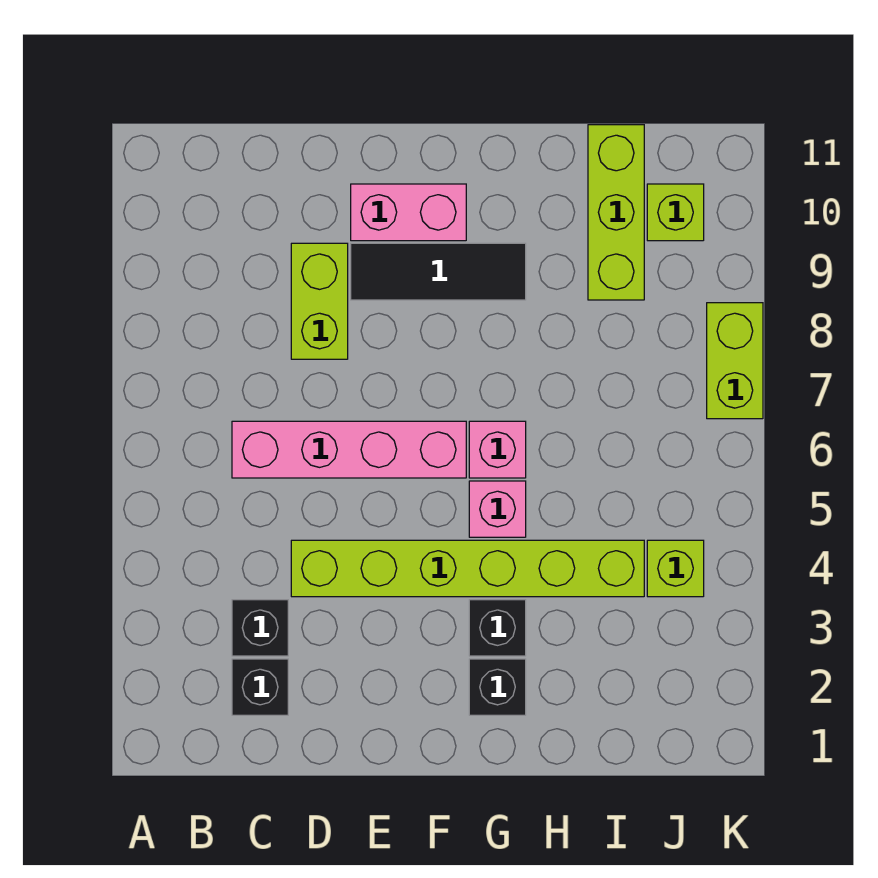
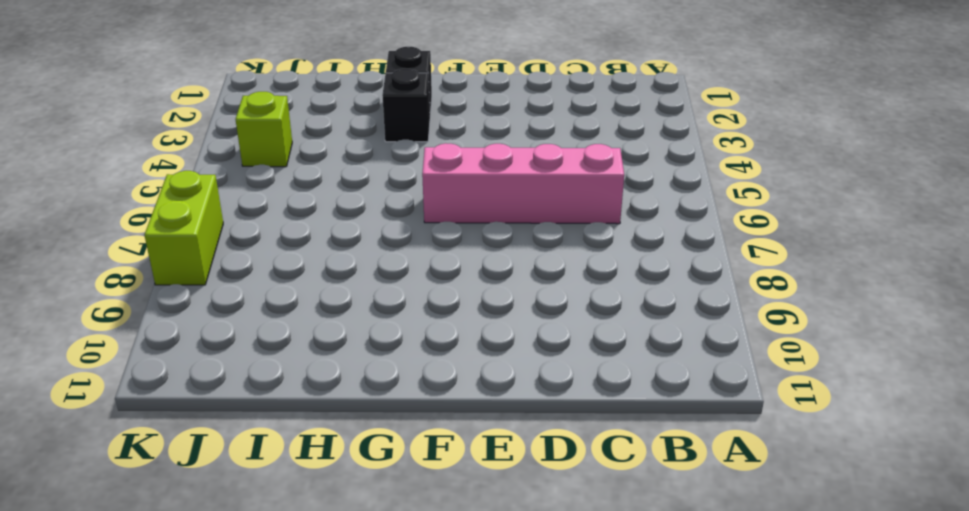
none -> black 1x1 brick [232,659,288,715]
none -> black 1x1 brick [232,600,288,656]
none -> lime 1x6 brick [291,540,644,597]

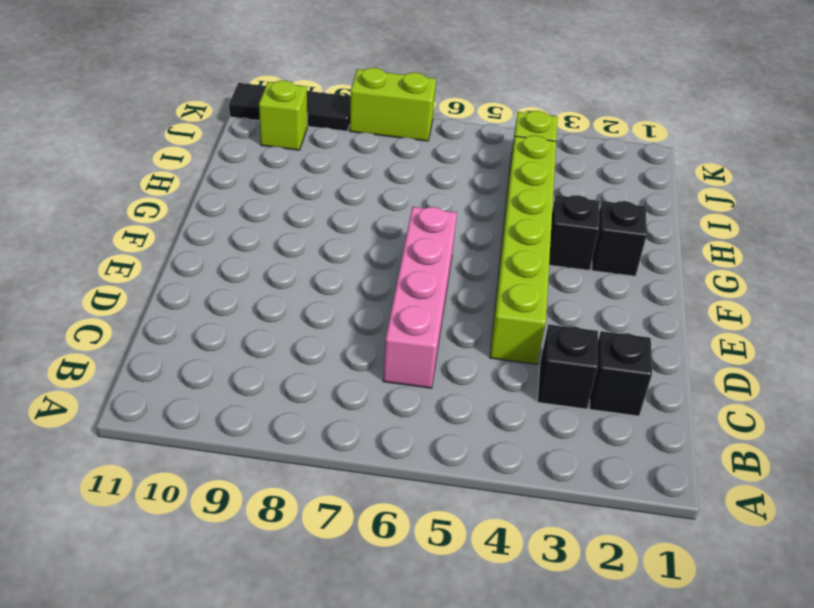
black 1x3 tile [229,83,351,131] -> black 1x3 tile turned to [351,243,526,300]
none -> lime 1x2 brick [291,243,348,359]
none -> pink 1x2 brick [351,184,466,241]
none -> pink 1x1 brick [469,481,526,537]

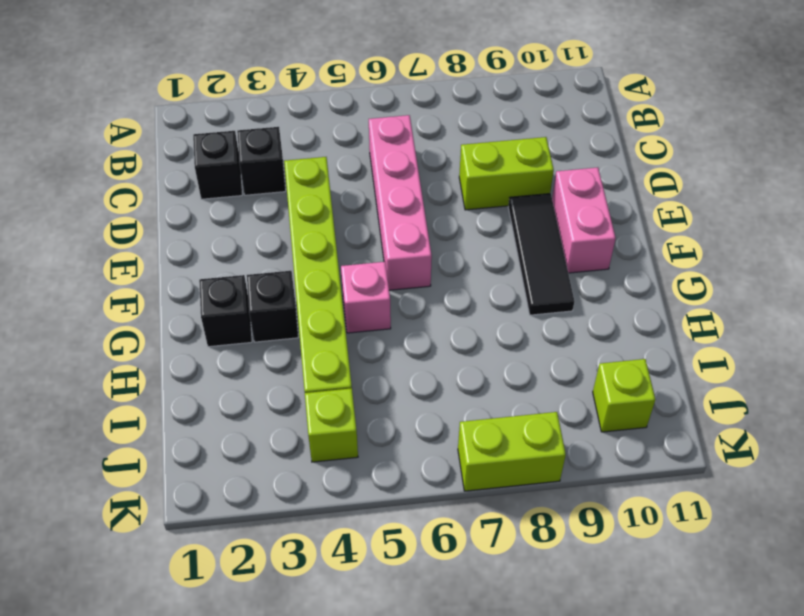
none -> pink 1x1 brick [469,421,526,478]
none -> lime 1x3 brick [588,125,644,300]

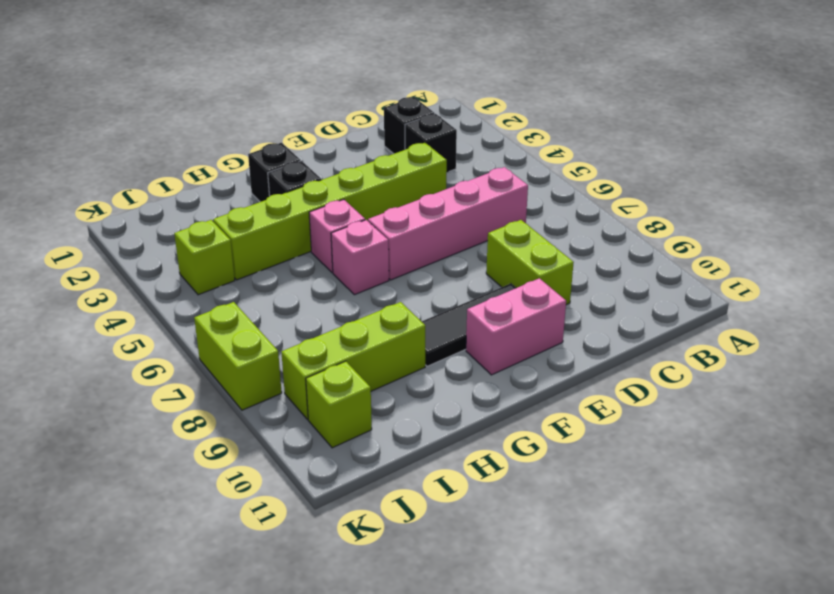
lime 1x3 brick [281,302,425,419] -> lime 1x3 brick turned to [588,125,644,300]

